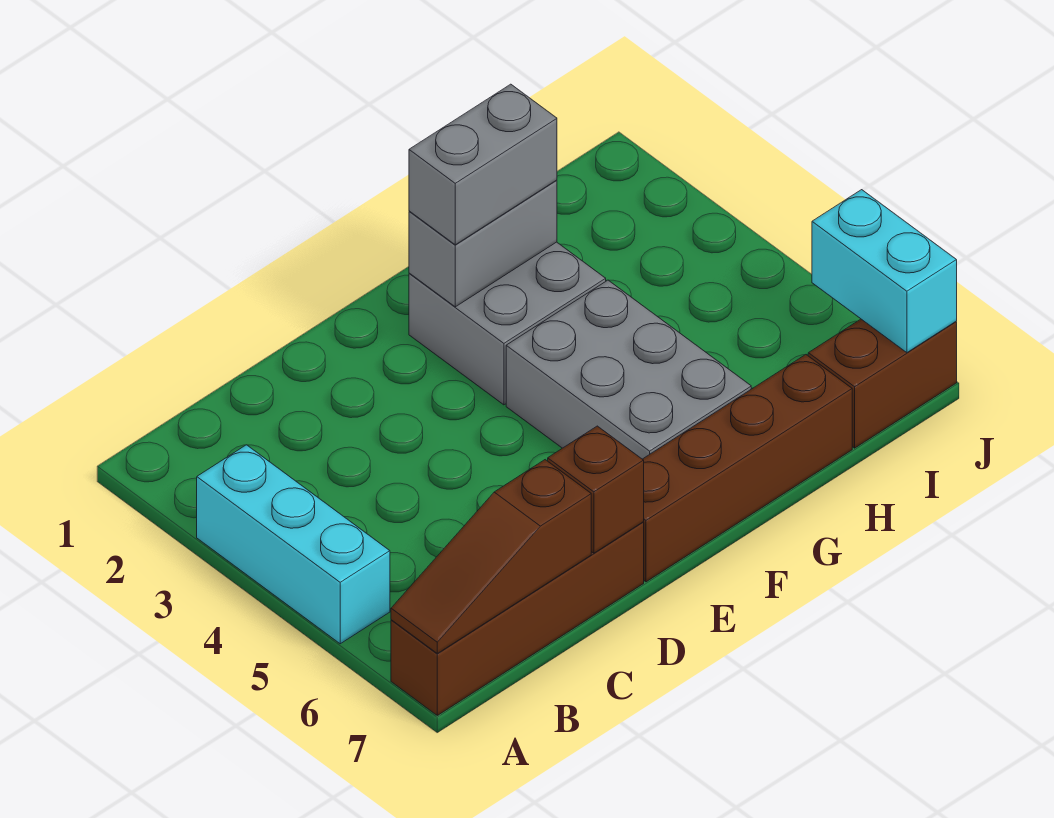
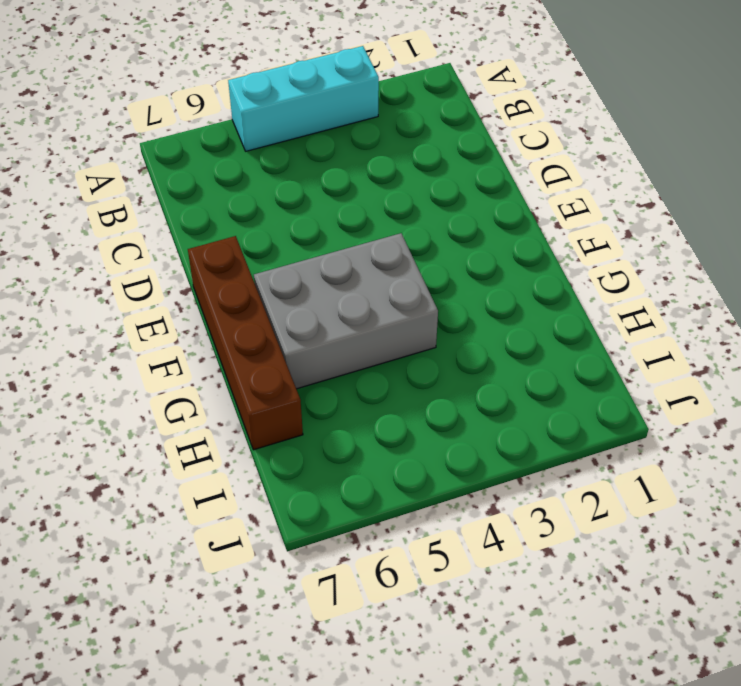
none -> brown 1x4 brick [391,522,644,715]
none -> grey 2x2 brick [409,242,606,405]

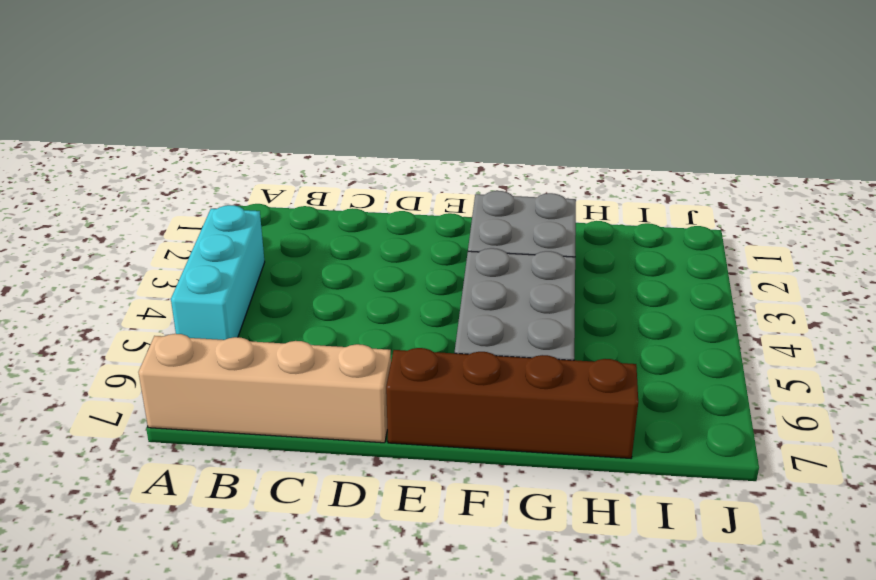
tan 1x4 brick [138,334,391,443] -> brown 1x4 brick [391,522,644,715]
none -> brown 1x2 brick [808,319,957,448]
none -> brown 1x3 slope [391,460,591,653]

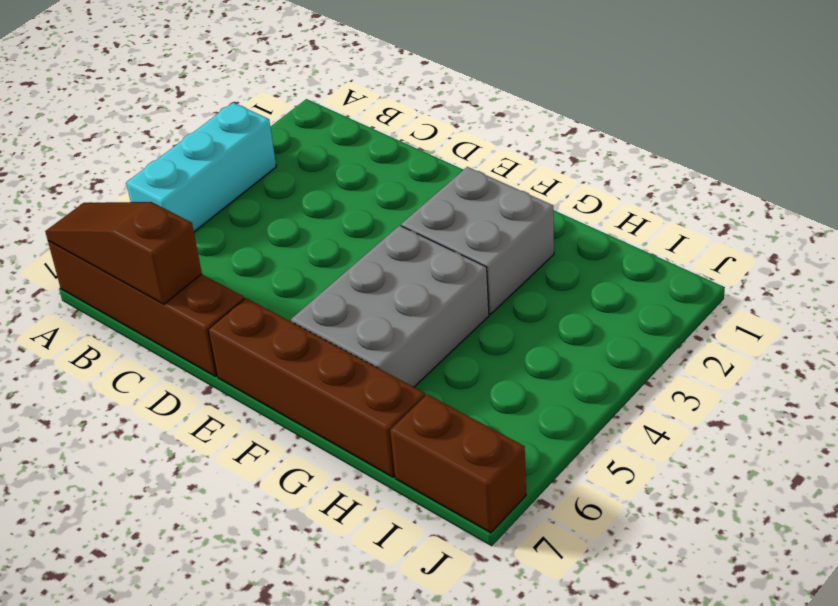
none -> brown 1x1 brick [548,426,644,553]
none -> grey 1x2 brick [409,180,557,307]

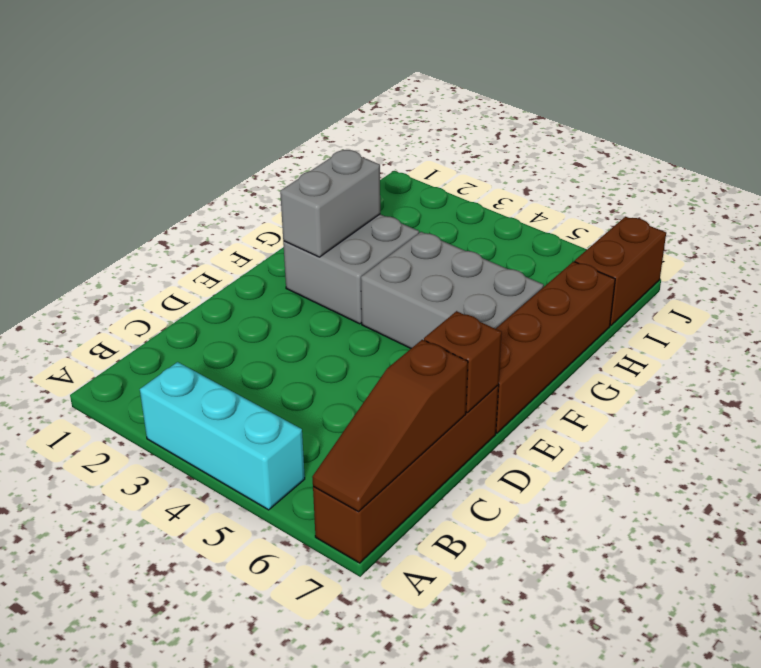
none -> cyan 1x2 brick [812,190,957,353]
none -> grey 1x2 brick [409,84,557,245]

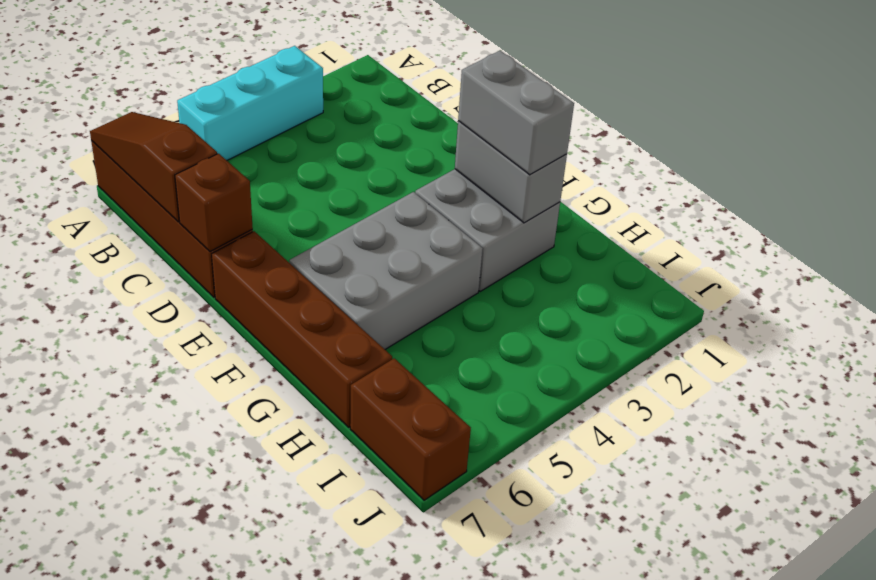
none -> cyan 1x2 brick [812,190,957,353]

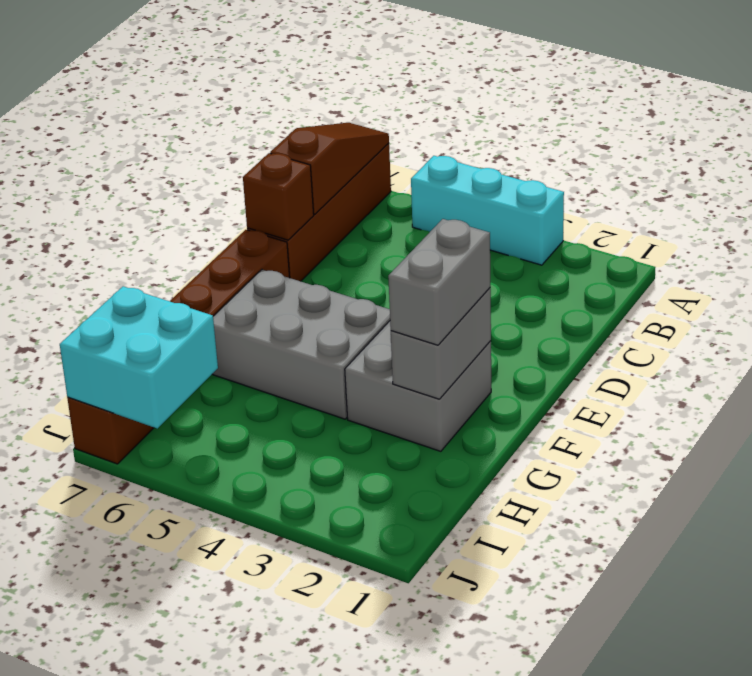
cyan 2x2 brick [60,286,218,428] -> cyan 1x2 brick [812,190,957,353]

